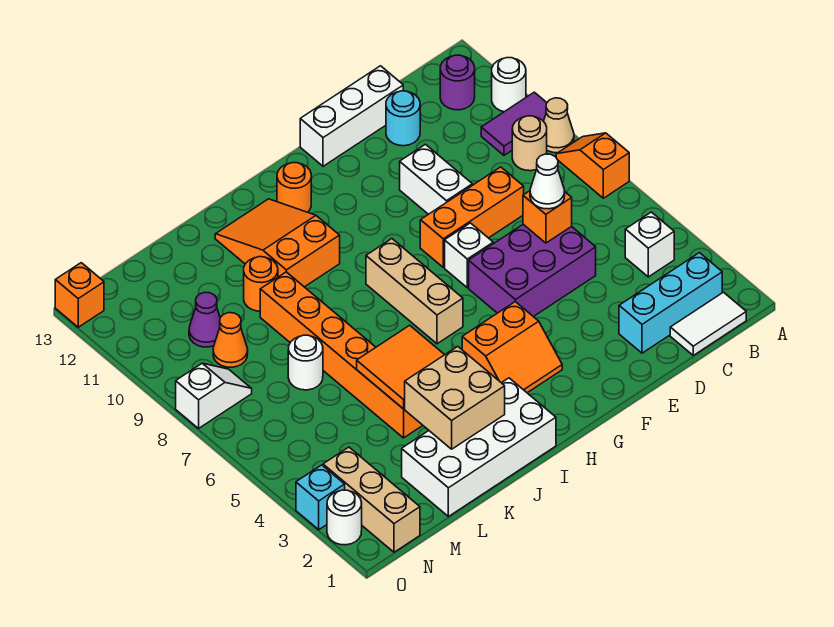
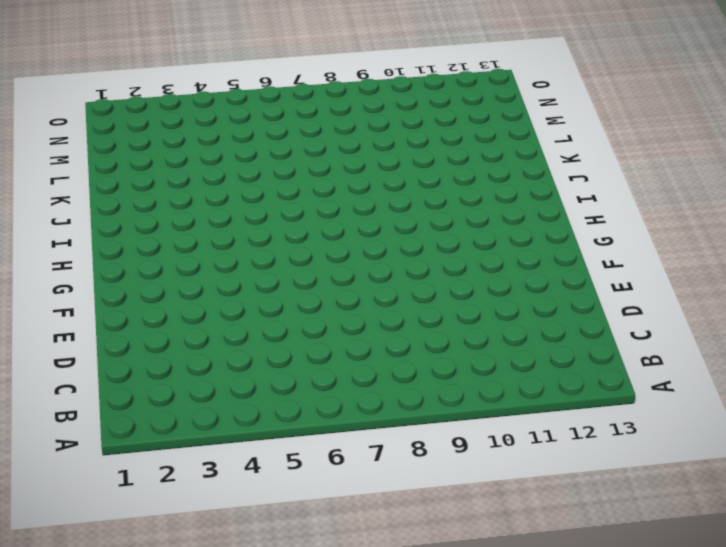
none -> orange 1x2 slope [556,133,629,198]
none -> tan 1x1 cone [543,98,574,153]
none -> purple 1x2 tile [481,92,547,155]
none -> white 1x1 round brick [492,58,526,112]

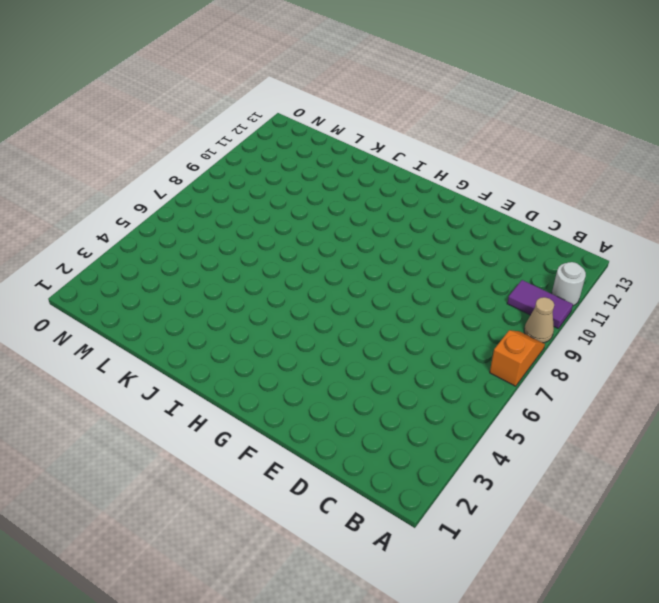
none -> white 1x2 tile [670,292,746,355]
none -> cyan 1x3 brick [619,253,722,353]
none -> white 1x1 brick [625,212,674,277]
none -> tan 1x1 round brick [512,116,547,171]

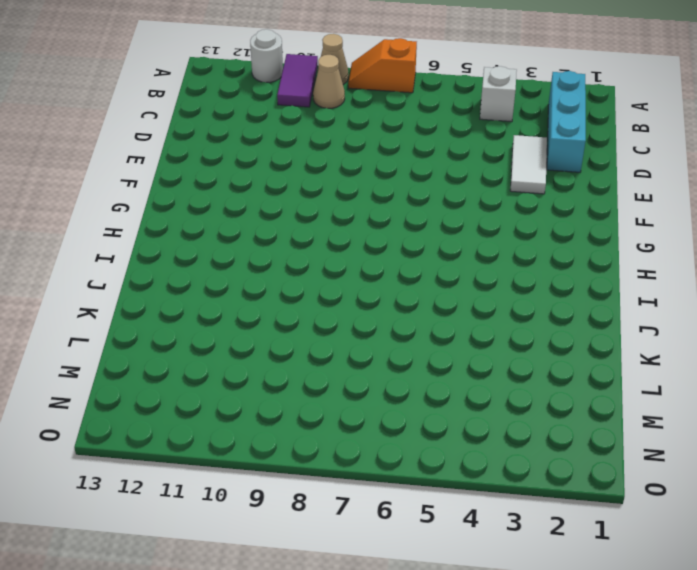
tan 1x1 cone [313,55,345,108] -> tan 1x1 round brick [512,116,547,171]
white 1x2 tile [510,135,547,194] -> white 1x2 tile moved to [670,292,746,355]
none -> purple 1x1 round brick [440,55,475,110]
none -> purple 2x3 brick [469,225,596,317]
none -> orange 1x3 brick [420,167,524,267]
none -> cyan 1x1 round brick [386,91,420,146]

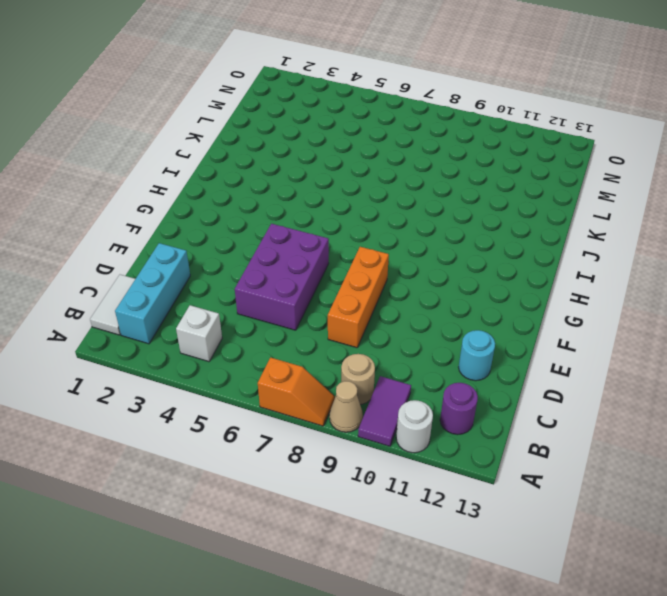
none -> white 1x3 brick [300,66,403,166]
none -> white 1x2 brick [400,144,472,214]
none -> white 1x1 brick [445,223,493,288]
none -> orange 2x2 slope [462,302,562,393]

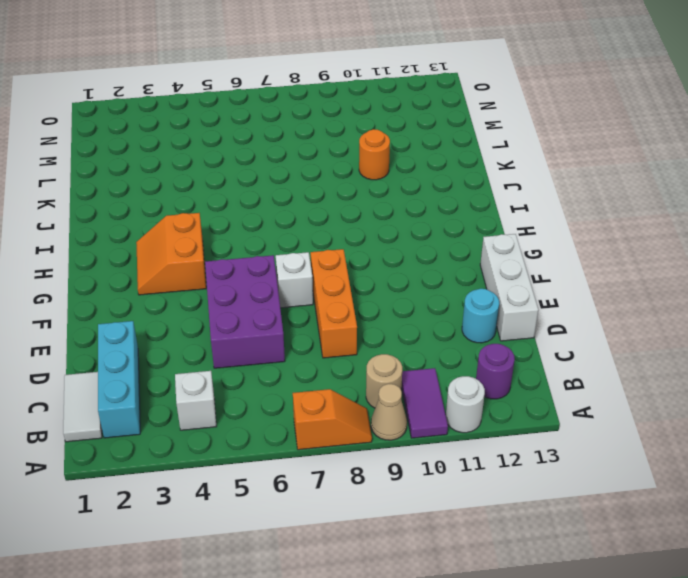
none -> white 1x2 brick [400,144,472,214]
none -> tan 1x3 brick [366,239,463,344]
none -> orange 1x1 round brick [277,163,311,212]
none -> white 2x4 brick [402,378,556,517]

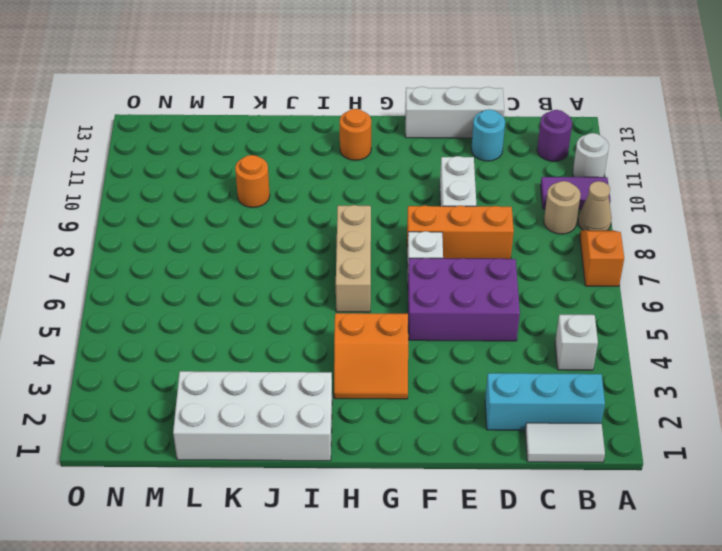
none -> orange 2x3 slope [215,199,340,287]
none -> orange 1x6 brick [260,272,423,438]
none -> white 1x1 round brick [288,335,323,390]
none -> orange 1x1 cone [213,313,248,367]

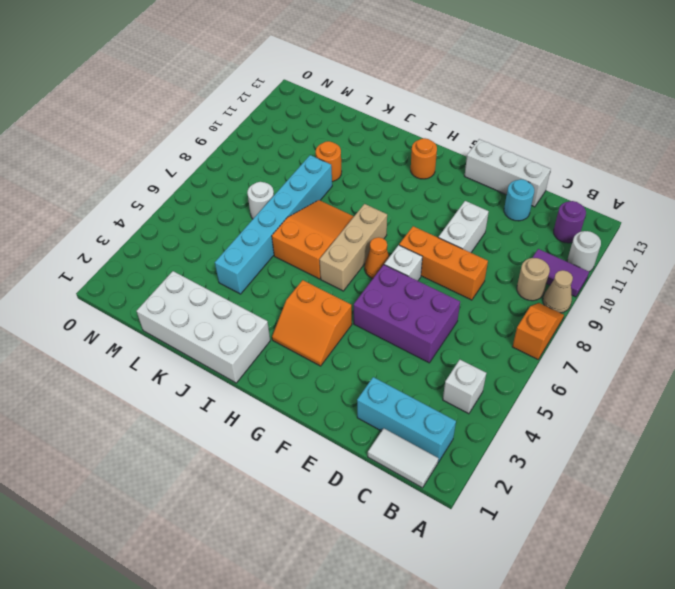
orange 1x1 cone [365,237,389,278] -> orange 1x1 cone moved to [213,313,248,367]
orange 2x3 slope [272,200,354,279] -> orange 2x3 slope moved to [215,199,340,287]
cyan 1x6 brick [215,155,332,294] -> orange 1x6 brick [260,272,423,438]
none -> purple 1x1 cone [189,292,220,347]
none -> tan 1x3 brick [323,447,420,552]
none -> white 1x2 slope [176,363,252,428]
none -> white 1x1 round brick [327,490,362,545]

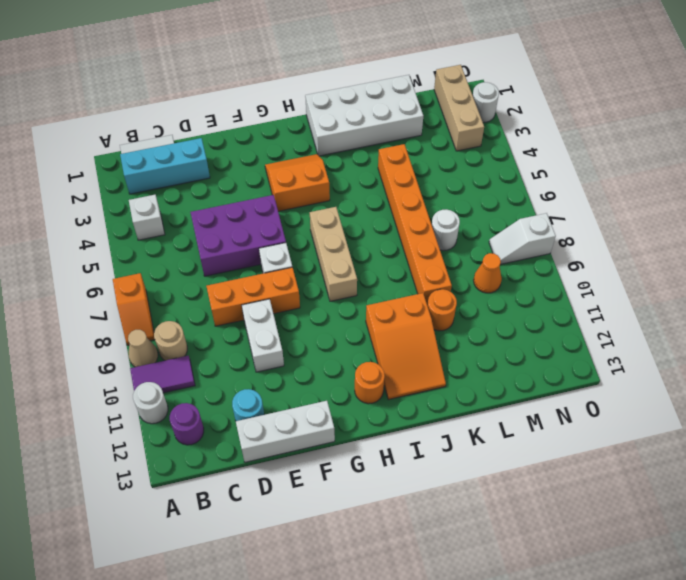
none -> purple 1x1 cone [189,292,220,347]
none -> cyan 1x1 brick [296,465,345,530]
none -> orange 1x1 brick [55,263,104,327]
none -> orange 1x1 brick [523,191,572,243]

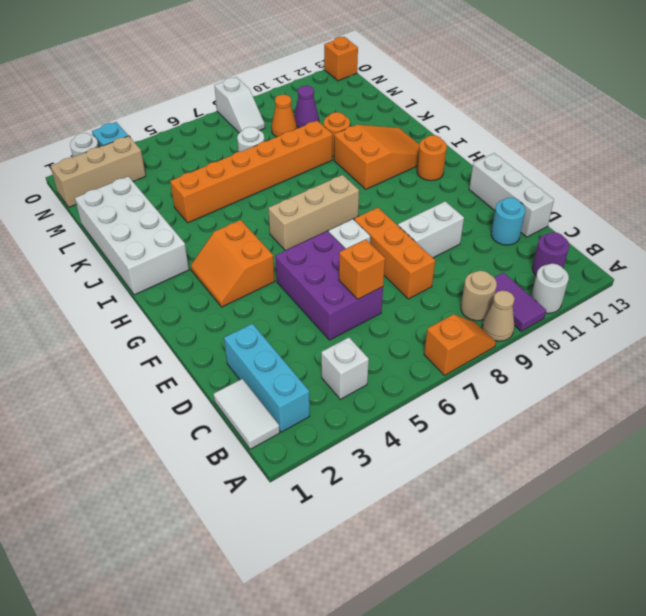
none -> tan 2x2 brick [404,346,505,449]
none -> orange 2x2 tile [357,325,445,409]
none -> white 1x1 cone [530,154,565,209]

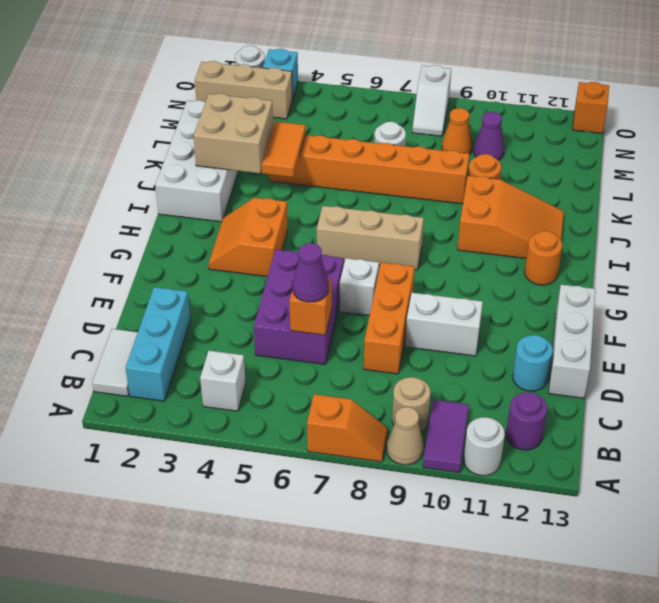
purple 1x1 cone [292,243,329,302] -> white 1x1 cone [530,154,565,209]
orange 1x2 tile [262,122,306,177] -> orange 2x2 tile [357,325,445,409]

